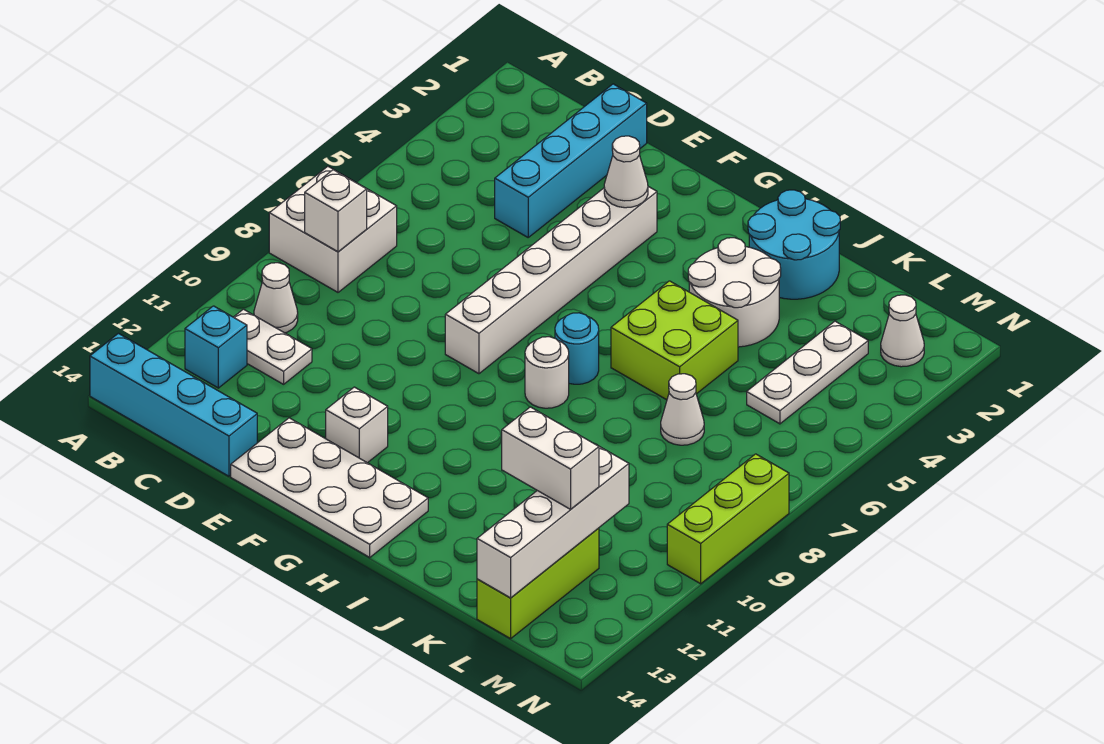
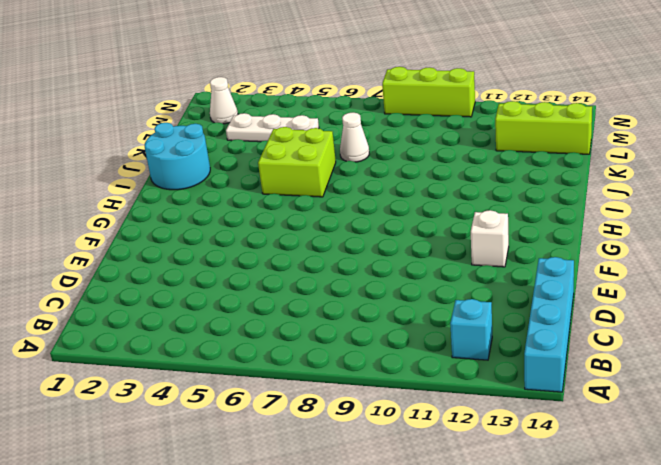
none -> white 2x2 brick [269,166,397,292]
none -> white 1x1 cone [254,263,298,333]
none -> white 1x2 plate [234,309,312,384]

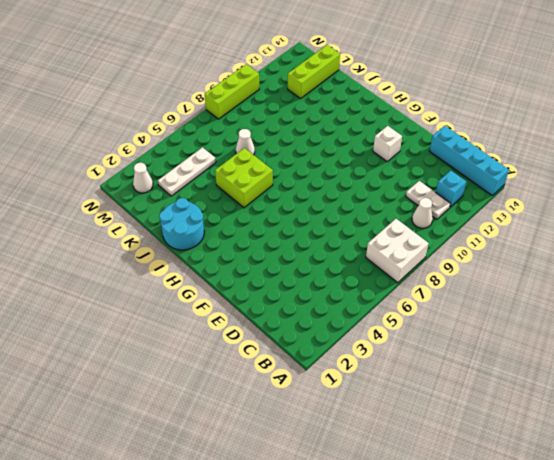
none -> cyan 1x4 brick [495,84,647,237]
none -> white 2x4 plate [231,418,428,557]
none -> white 1x6 brick [445,187,657,374]

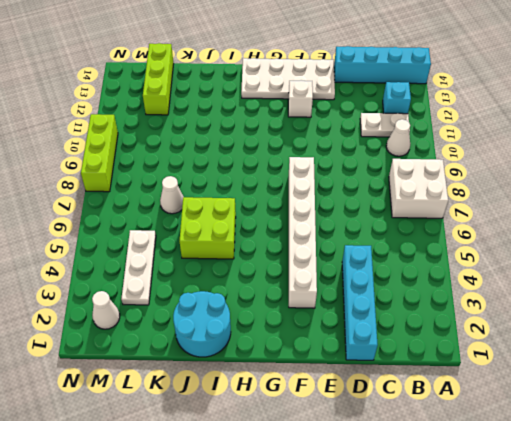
none -> cyan 1x1 round brick [555,313,599,384]
none -> white 1x1 round brick [525,337,569,408]
none -> white 2x2 round brick [688,238,781,347]

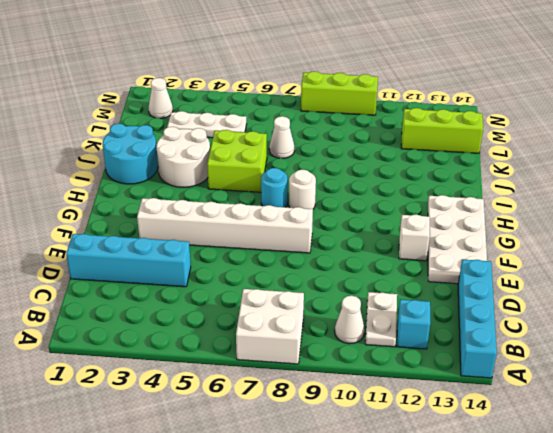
none -> white 1x1 brick [305,170,367,252]
none -> white 1x1 cone [604,136,648,208]
none -> white 1x4 brick [477,446,629,598]

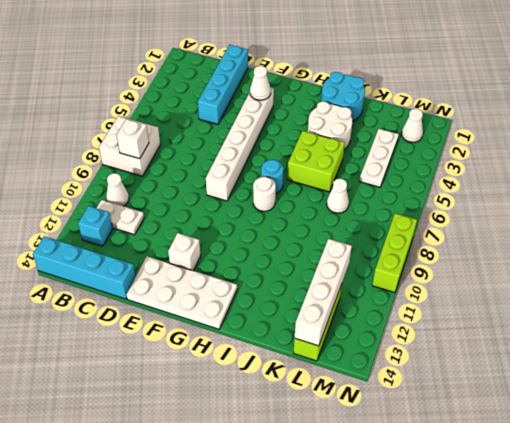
none -> white 1x2 brick [502,407,599,509]

